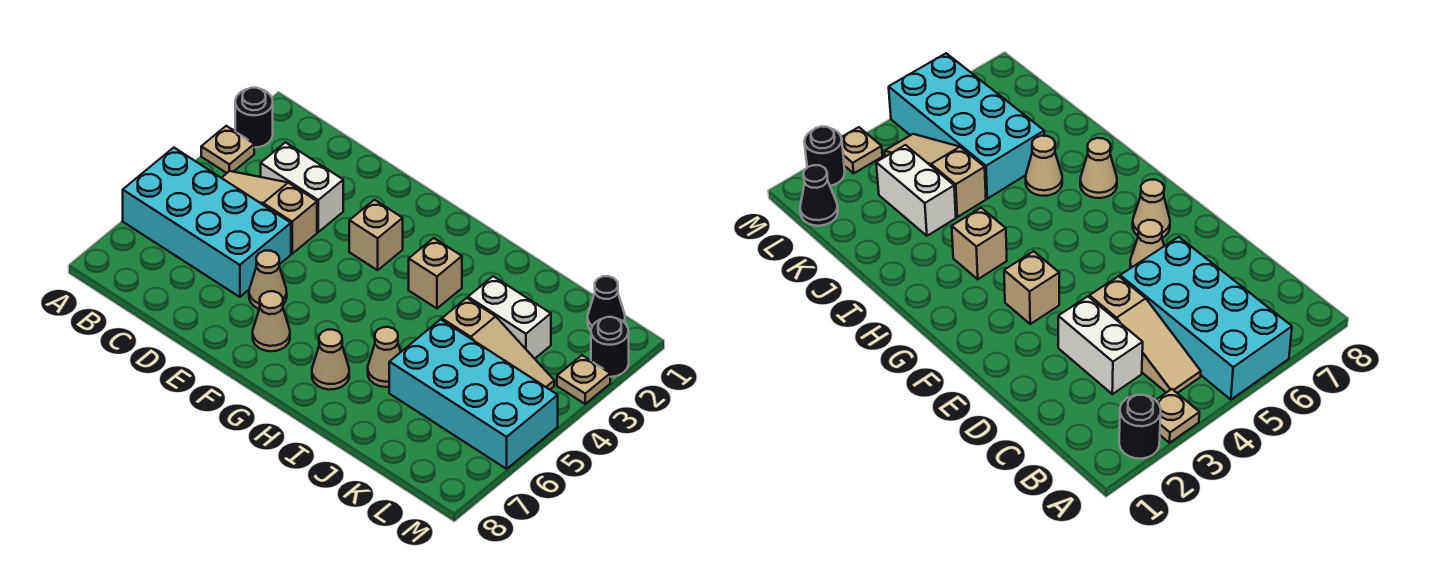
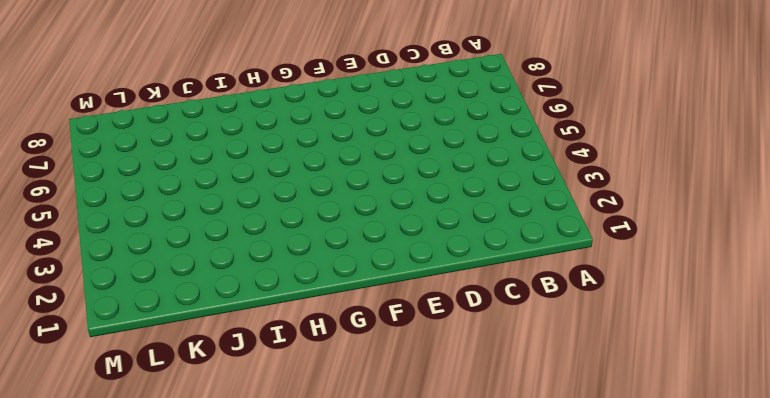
none -> black 1x1 round brick [235,88,273,148]
none -> tan 1x1 plate [201,126,254,173]
none -> cyan 2x4 brick [123,148,291,297]

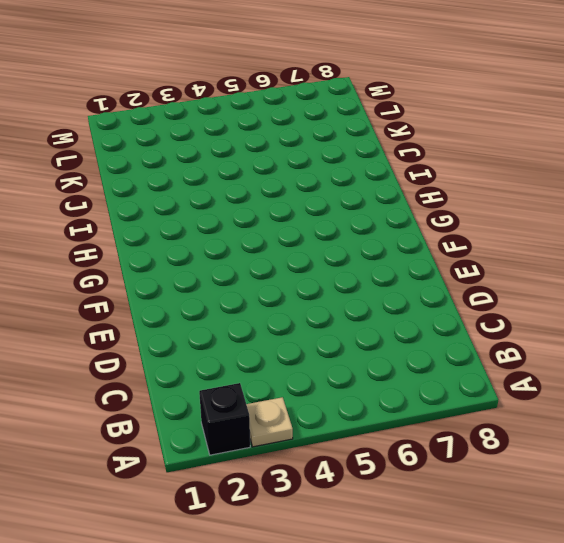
black 1x1 brick [199,383,250,455] -> black 1x1 round brick [235,88,273,148]
none -> cyan 2x4 brick [123,148,291,297]
none -> tan 1x3 slope [222,171,317,254]
none -> white 1x2 brick [261,142,343,232]

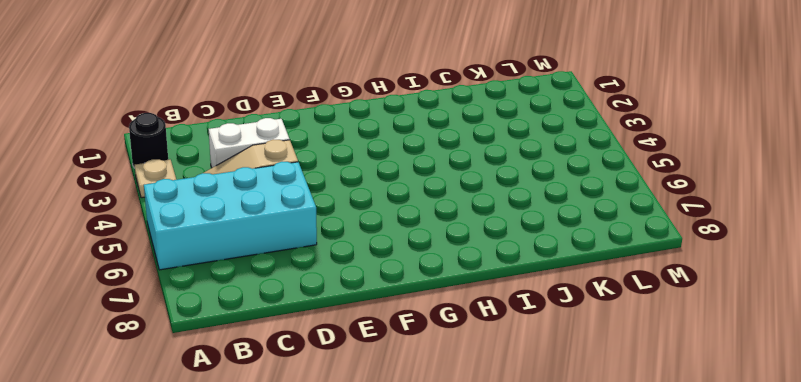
none -> tan 1x1 cone [249,251,287,309]
none -> tan 1x1 brick [349,200,403,270]
none -> tan 1x1 cone [253,291,290,351]

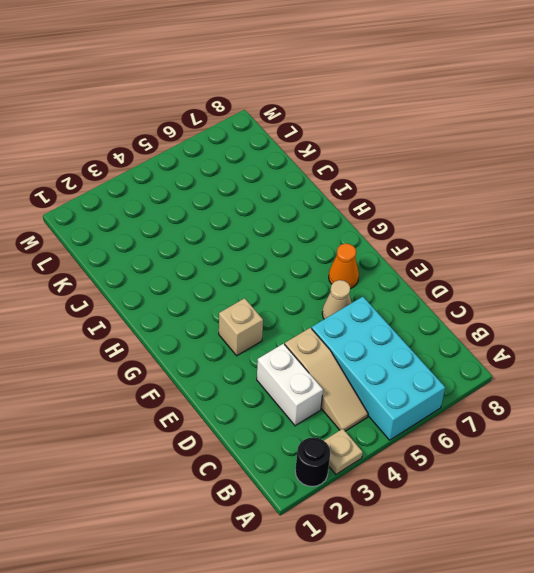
orange 1x1 cone [329,244,359,289] -> tan 1x1 cone [253,291,290,351]
none -> tan 1x1 brick [409,238,462,308]
none -> tan 1x1 cone [312,330,349,390]
none -> tan 1x1 cone [368,327,401,387]

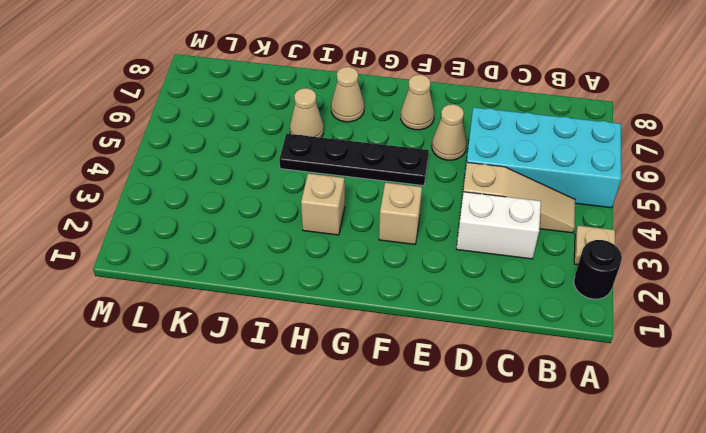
black 1x4 plate [279,134,429,186] -> none
none -> white 1x2 brick [468,276,551,359]
none -> tan 1x3 slope [442,298,554,389]
none -> cyan 2x4 brick [389,319,558,469]

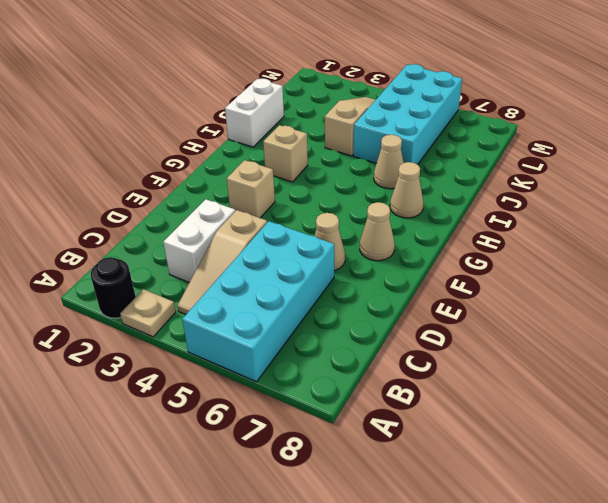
white 1x2 brick [225,79,284,147] -> white 1x2 brick moved to [468,276,551,359]
none -> black 1x1 cone [588,276,625,330]
none -> black 1x1 round brick [591,317,629,377]
none -> tan 1x1 plate [557,355,610,404]

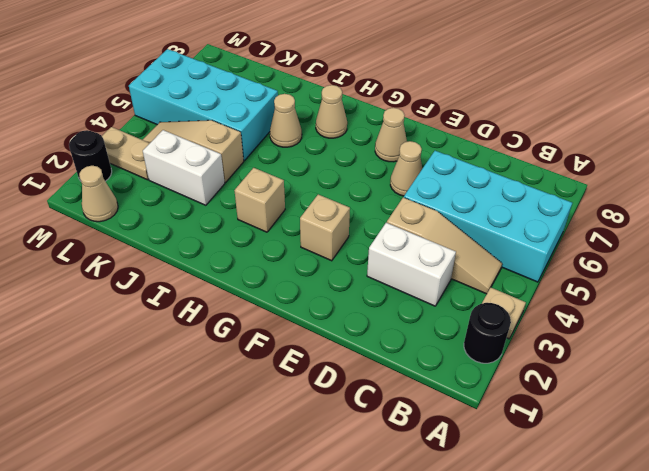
tan 1x1 cone [79,166,118,222] -> black 1x1 cone [588,276,625,330]
tan 1x2 plate [102,127,150,180] -> tan 1x1 plate [557,355,610,404]

